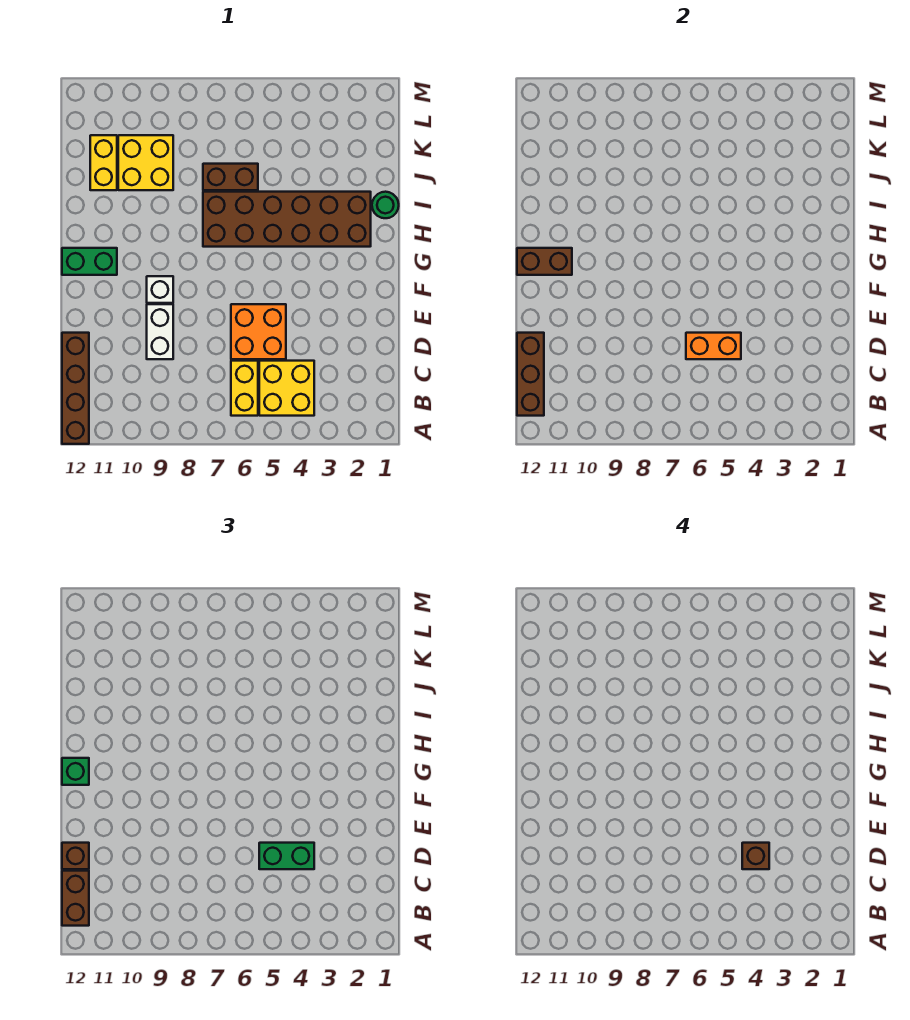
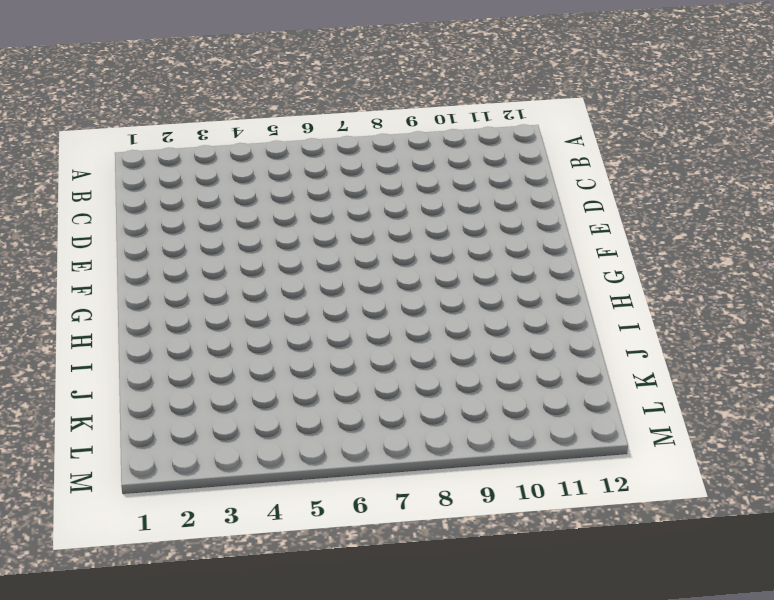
none -> brown 1x4 brick [62,333,89,444]
none -> yellow 2x2 brick [259,361,314,416]
none -> yellow 1x2 brick [231,361,258,416]

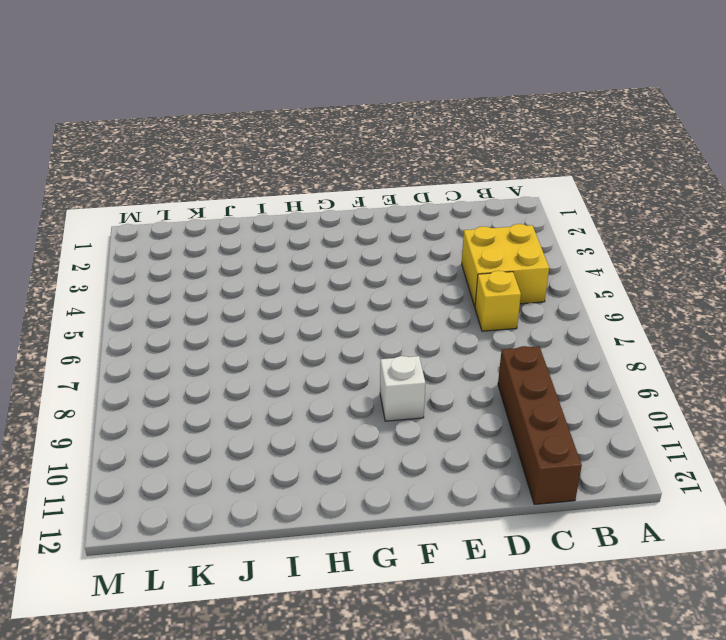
yellow 1x1 brick [475,271,521,331] -> yellow 1x2 brick [231,361,258,416]
brown 1x4 brick [498,346,582,504] -> brown 1x4 brick turned to [62,333,89,444]
none -> orange 2x2 brick [231,304,286,359]
none -> white 1x2 brick [147,304,173,359]
none -> green 1x2 brick [62,248,117,275]

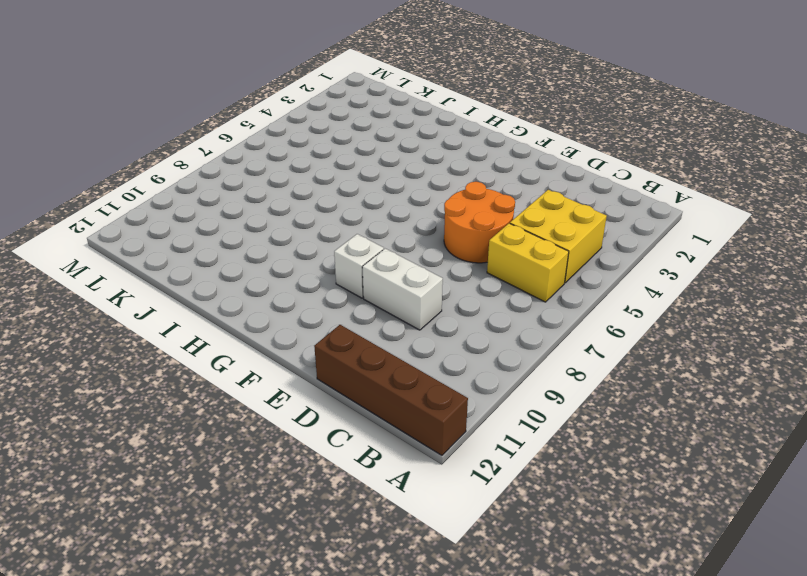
orange 2x2 round brick [444,182,515,263] -> orange 2x2 brick [231,304,286,359]
none -> green 1x2 brick [62,248,117,275]
none -> brown 2x6 brick [203,192,371,247]
none -> green 1x1 round brick [372,192,399,218]

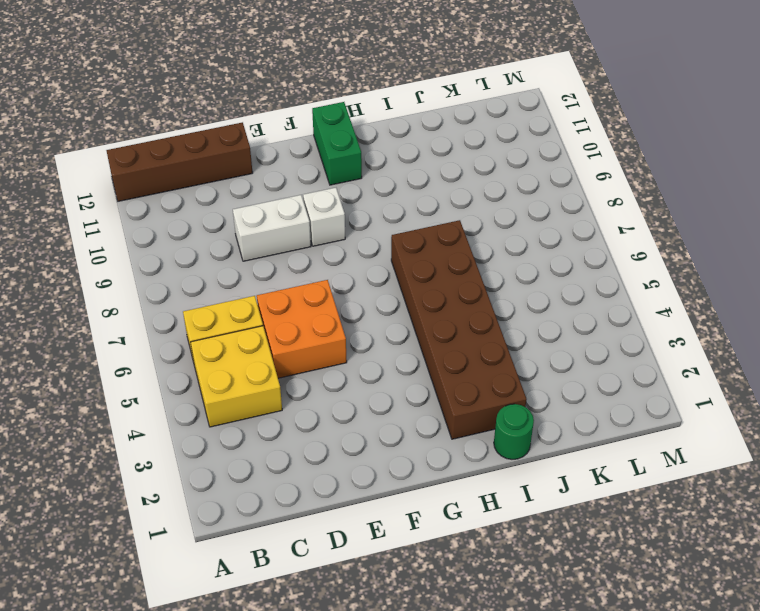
none -> brown 1x2 brick [203,164,258,190]
none -> yellow 2x2 brick [118,135,173,190]
none -> yellow 1x2 brick [90,135,117,190]

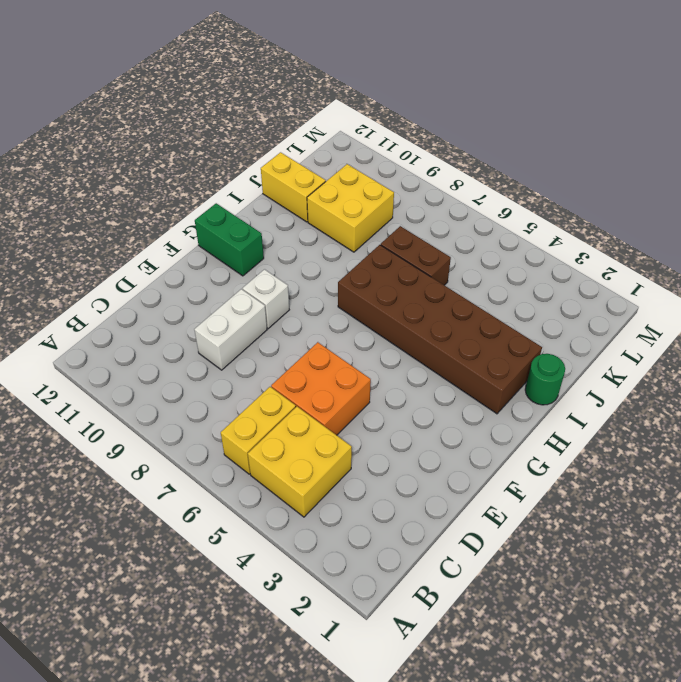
yellow 1x2 brick [261,152,326,222] -> yellow 1x2 brick turned to [90,135,117,190]
none -> brown 1x4 brick [62,333,89,444]
none -> brown 1x3 brick [517,333,544,416]
none -> orange 1x2 brick [686,333,741,359]

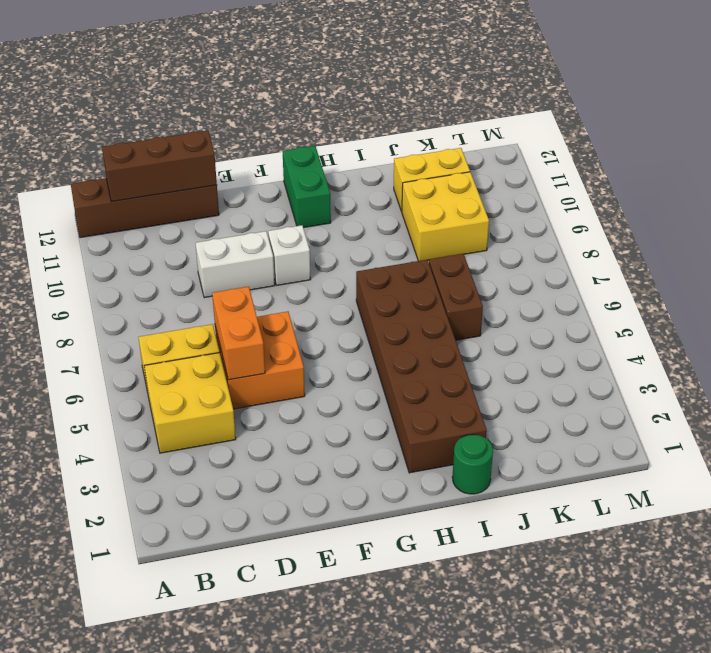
none -> brown 1x2 brick [517,248,572,275]
none -> brown 1x2 brick [62,871,89,926]
none -> green 1x2 brick [259,843,314,869]

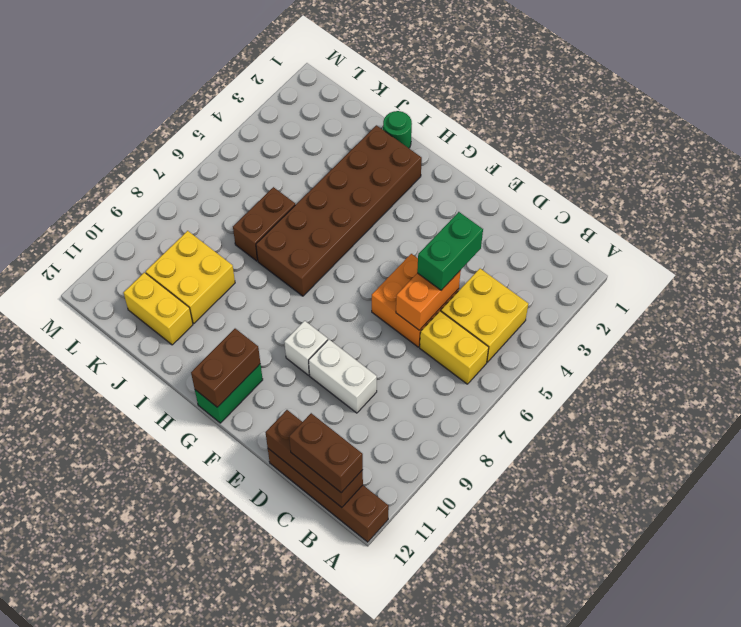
none -> brown 1x1 brick [62,843,89,869]
none -> green 1x1 brick [62,758,89,785]
none -> brown 1x1 brick [742,843,769,869]

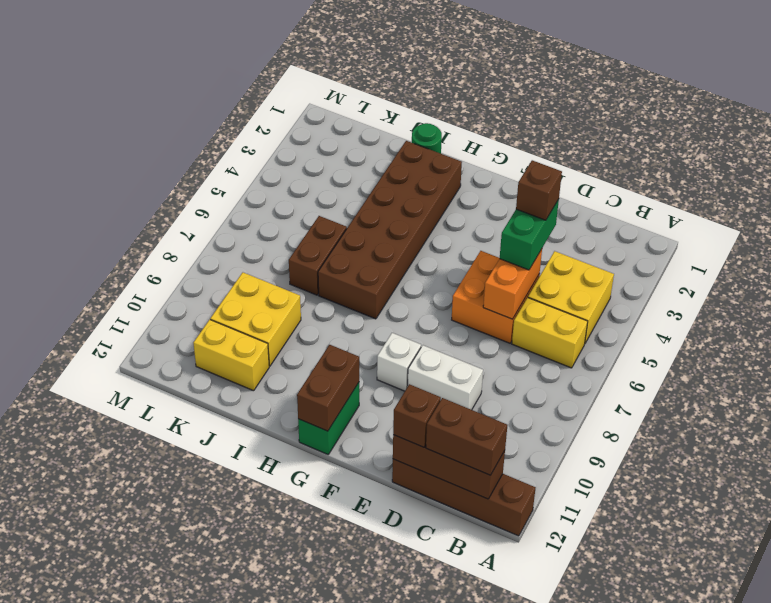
none -> green 1x1 brick [62,758,89,785]

